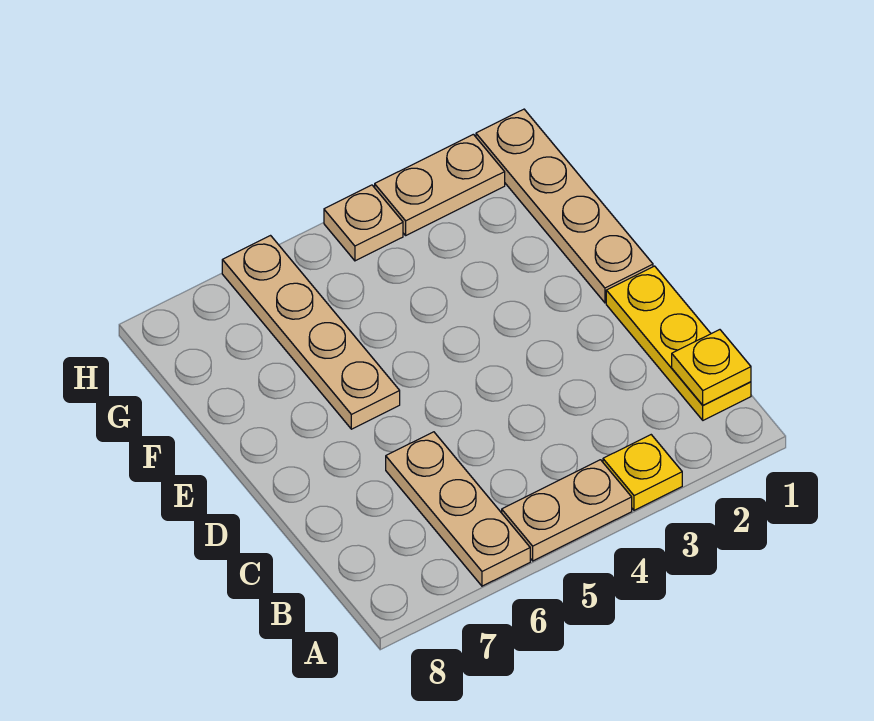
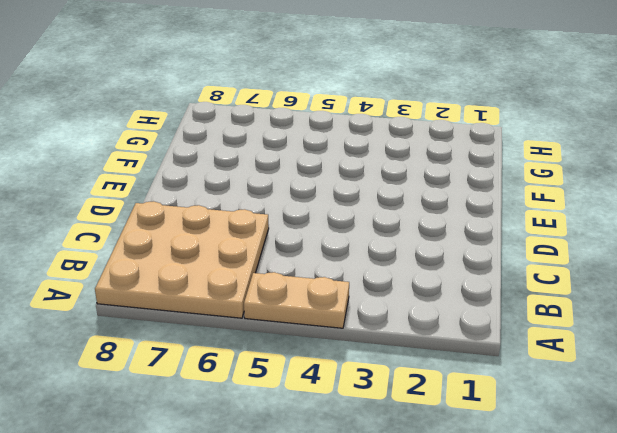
tan 3x3 plate [95,201,269,318] -> tan 1x3 plate [386,432,530,586]
none -> yellow 1x1 plate [603,435,682,510]
none -> yellow 1x3 plate [606,266,751,420]

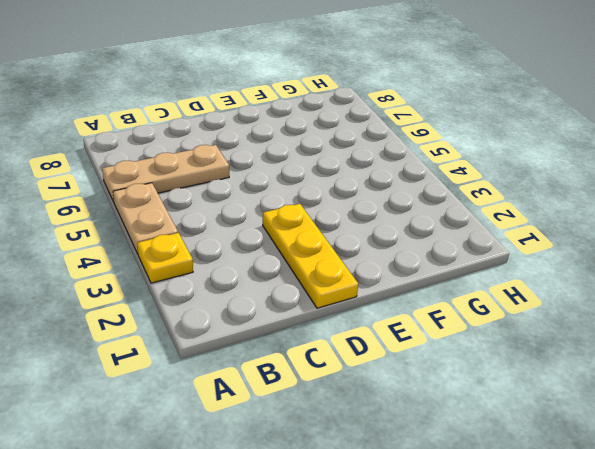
yellow 1x3 plate [263,204,358,308] -> yellow 1x3 plate turned to [606,266,751,420]
none -> tan 1x4 plate [476,109,653,303]
none -> tan 1x4 plate [222,236,400,429]

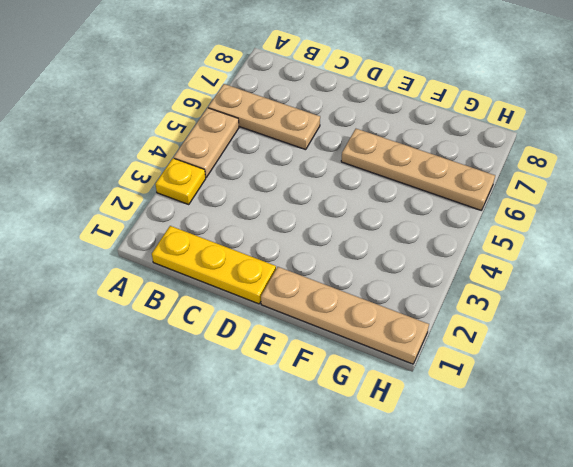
none -> tan 1x2 plate [375,134,505,235]
none -> tan 1x1 plate [324,185,403,261]

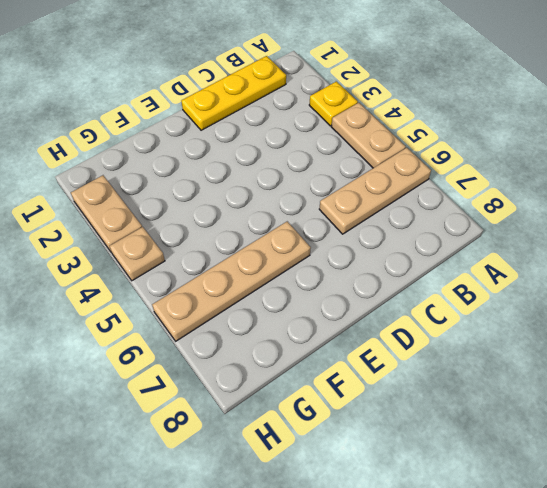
none -> tan 1x4 plate [476,109,653,303]
none -> yellow 1x1 plate [672,330,751,405]

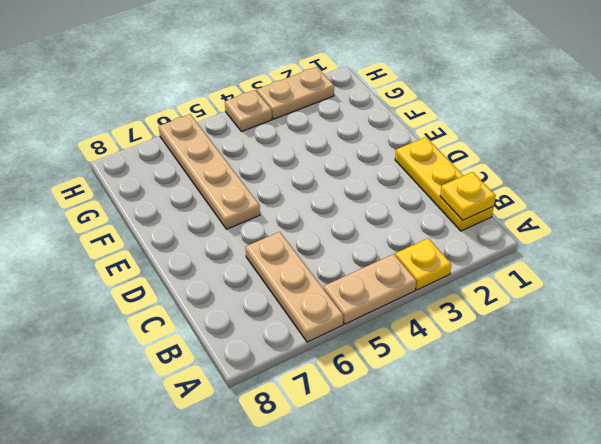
none -> tan 1x4 plate [476,109,653,303]

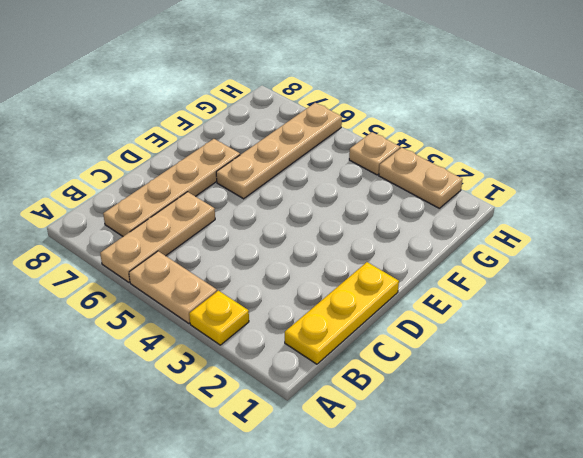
tan 1x4 plate [103,139,240,236] -> tan 1x4 plate moved to [476,109,653,303]
none -> yellow 1x1 plate [672,330,751,405]

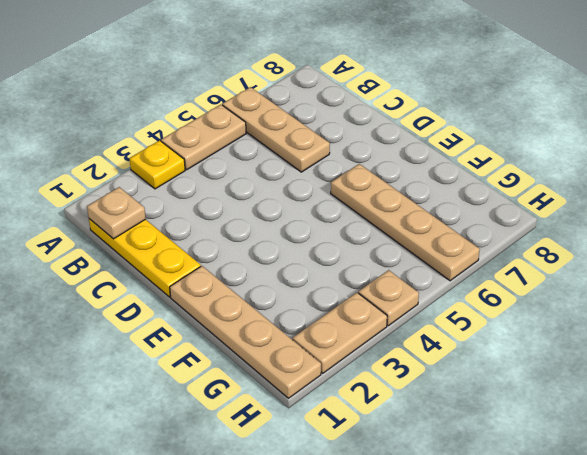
tan 1x1 plate [87,187,146,239] -> yellow 1x1 plate [672,330,751,405]

